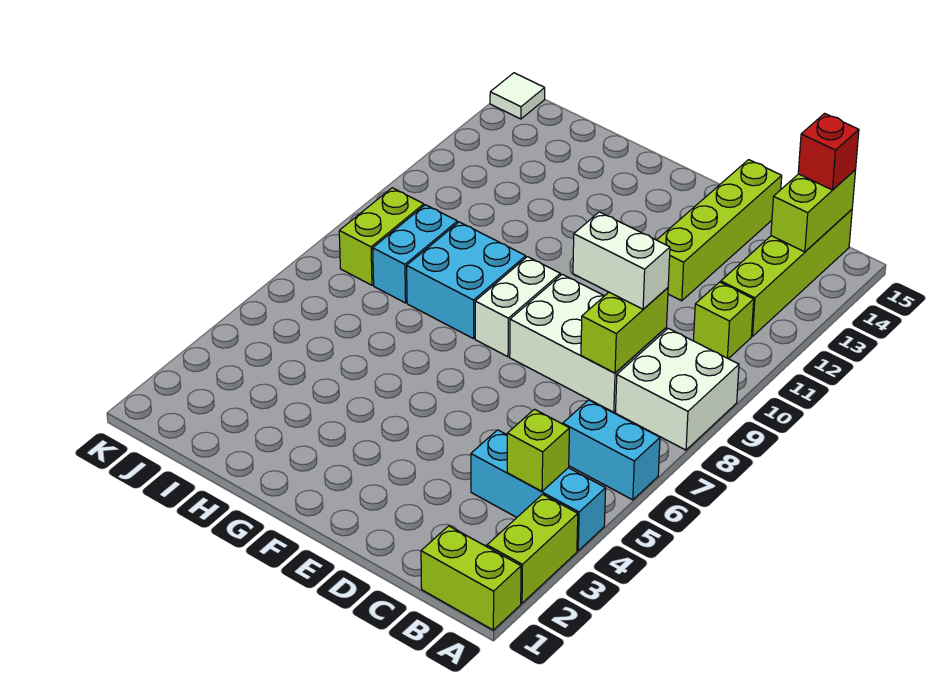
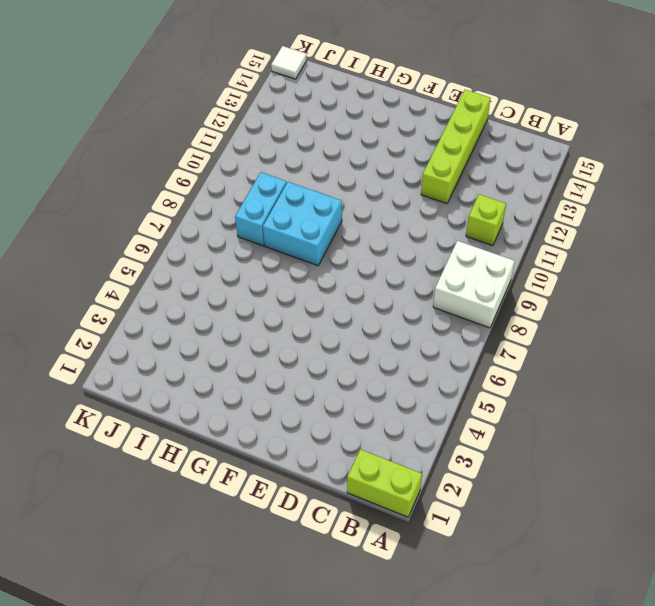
none -> lime 1x2 brick [487,494,578,603]
none -> cyan 1x3 brick [471,430,606,551]
none -> cyan 1x2 brick [563,400,660,500]

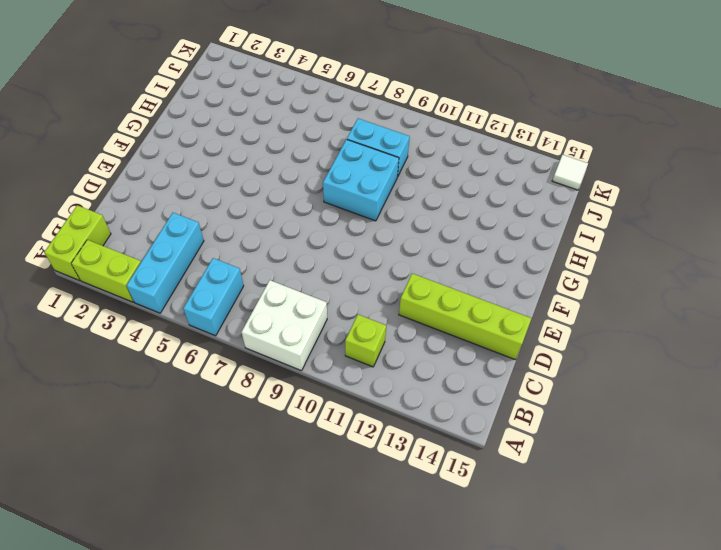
none -> lime 1x4 brick [721,210,852,336]
none -> white 2x3 brick [510,274,666,412]
none -> white 1x2 brick [475,257,560,357]

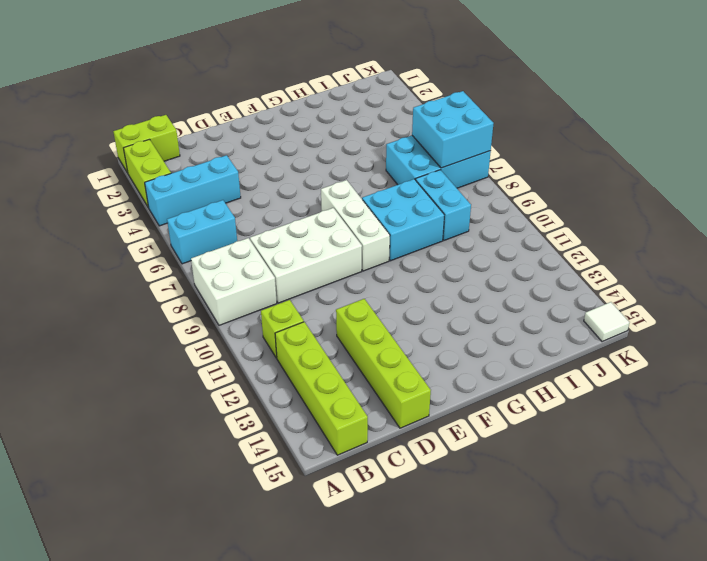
white 1x3 brick [321,180,390,271] -> white 1x2 brick [475,257,560,357]
cyan 2x3 brick [386,136,491,188] -> none
cyan 2x2 brick [412,91,494,168] -> none
none -> lime 1x2 brick [339,188,424,285]
none -> lime 1x1 brick [507,409,570,491]
none -> lime 1x2 brick [771,170,856,252]

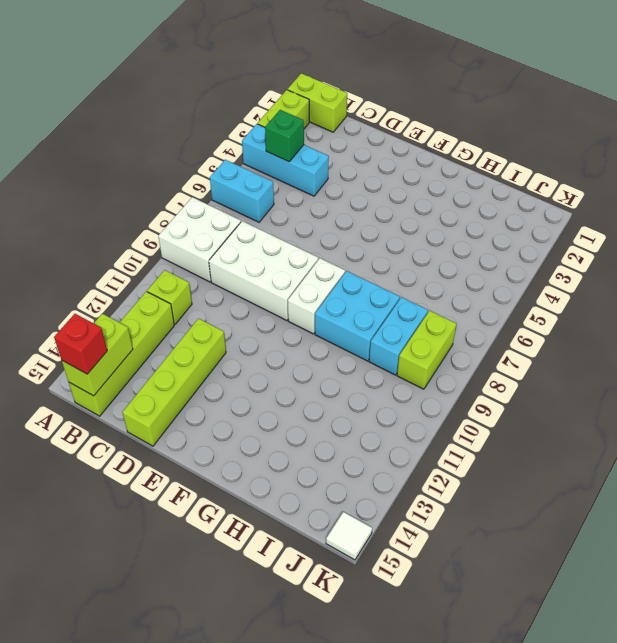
green 1x1 brick [265,110,304,162] -> lime 1x1 brick [507,409,570,491]
none -> lime 1x2 brick [581,288,668,373]
none -> white 1x2 brick [573,212,670,309]

